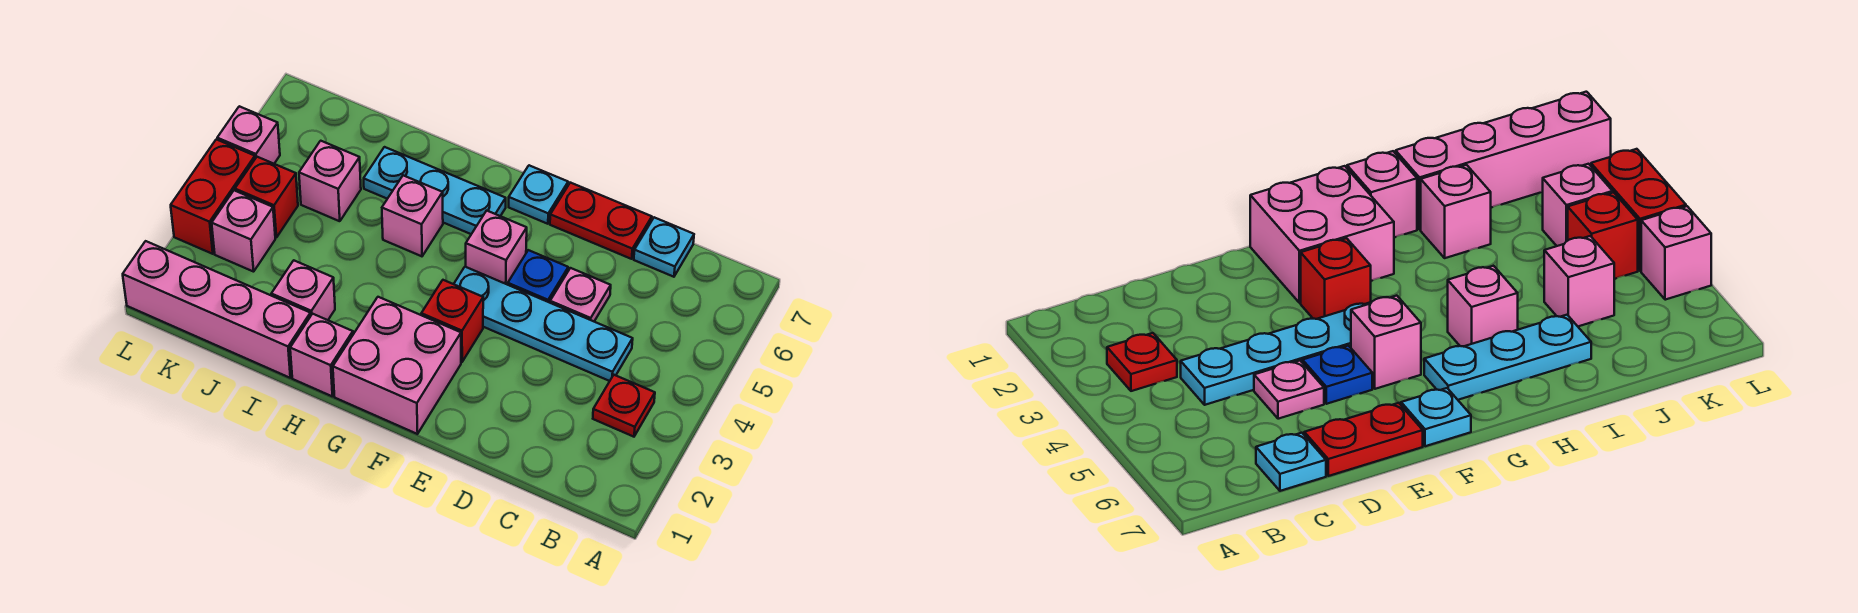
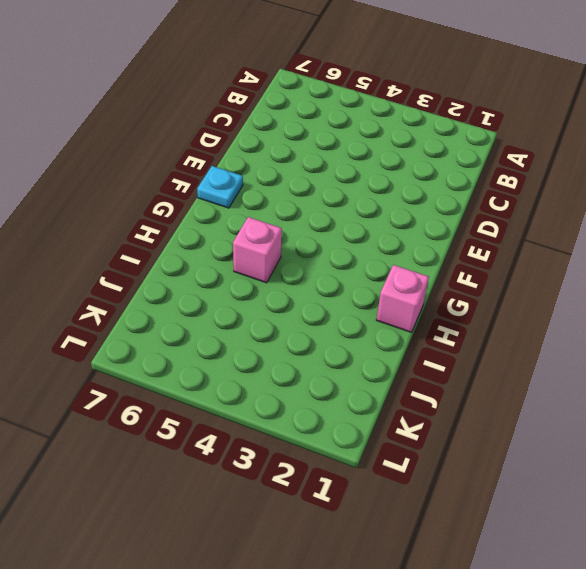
none -> red 1x1 plate [593,375,655,437]
none -> cyan 1x4 plate [454,267,633,381]
none -> cyan 1x1 plate [634,217,694,277]

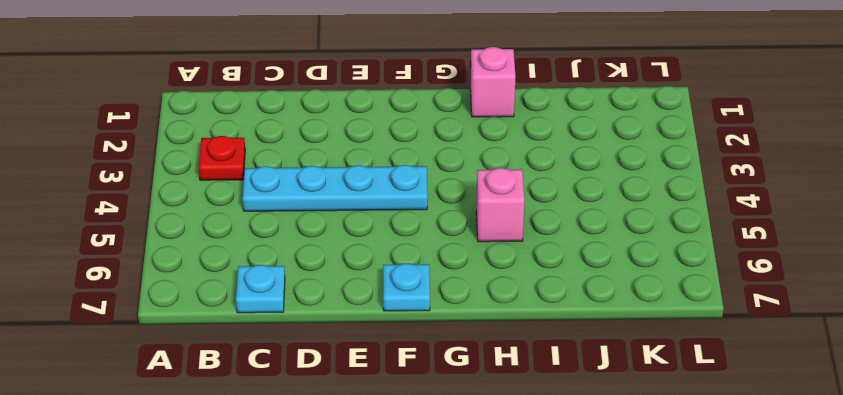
none -> pink 1x1 plate [550,268,611,321]
none -> red 1x2 plate [550,183,652,259]
none -> blue 1x1 plate [508,250,568,303]

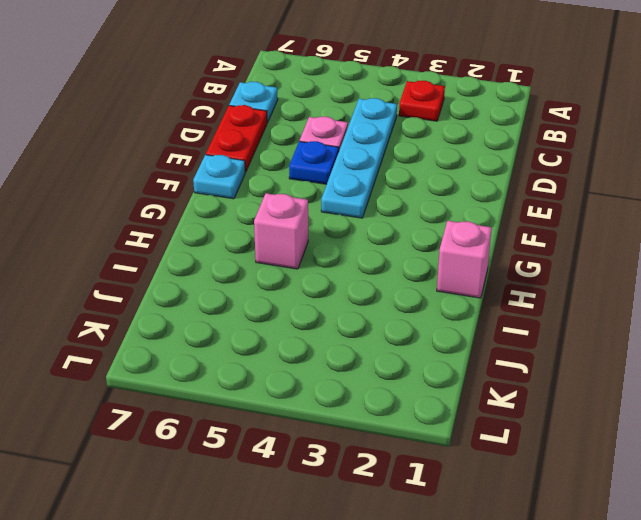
none -> pink 2x2 brick [333,297,461,434]
none -> red 1x1 brick [421,280,483,362]
none -> pink 1x1 brick [466,211,527,285]

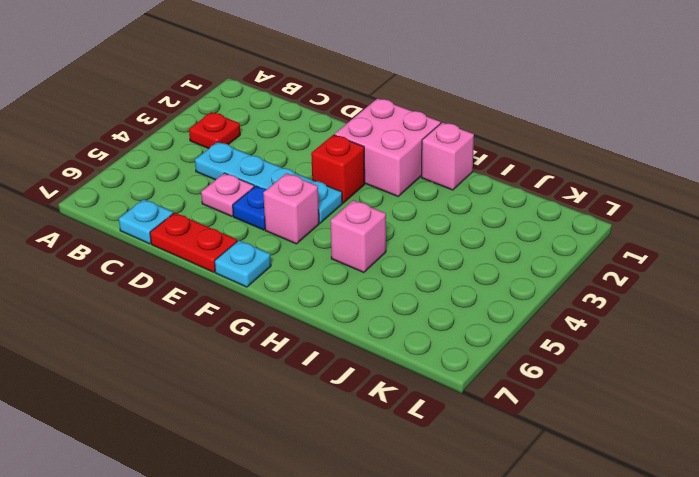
none -> cyan 1x3 plate [364,147,506,234]
none -> pink 1x4 brick [123,241,311,378]
none -> pink 1x1 brick [271,260,335,320]

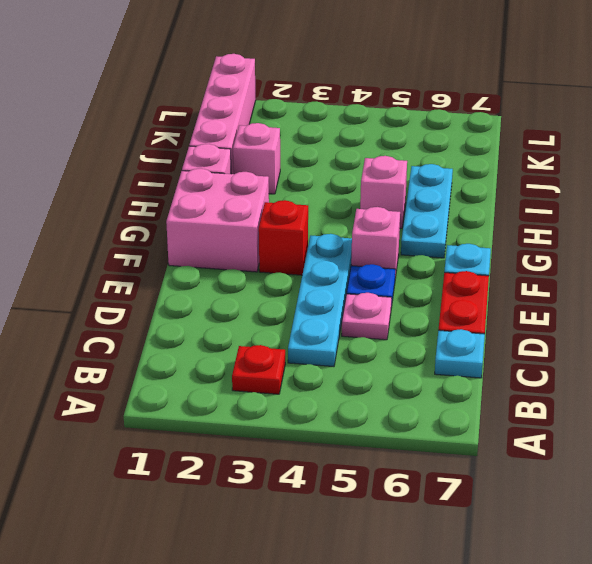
none -> pink 1x1 brick [299,141,361,221]
none -> pink 1x1 brick [212,190,275,272]
none -> red 1x1 brick [235,157,298,238]

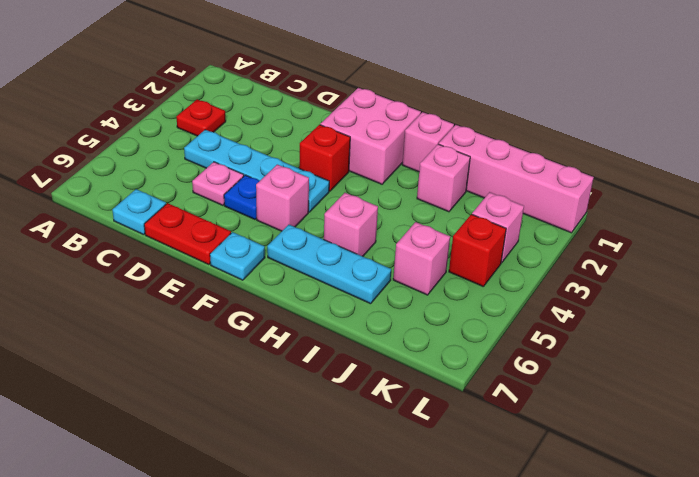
none -> red 1x2 brick [171,139,255,254]
none -> pink 1x1 brick [217,106,280,164]

